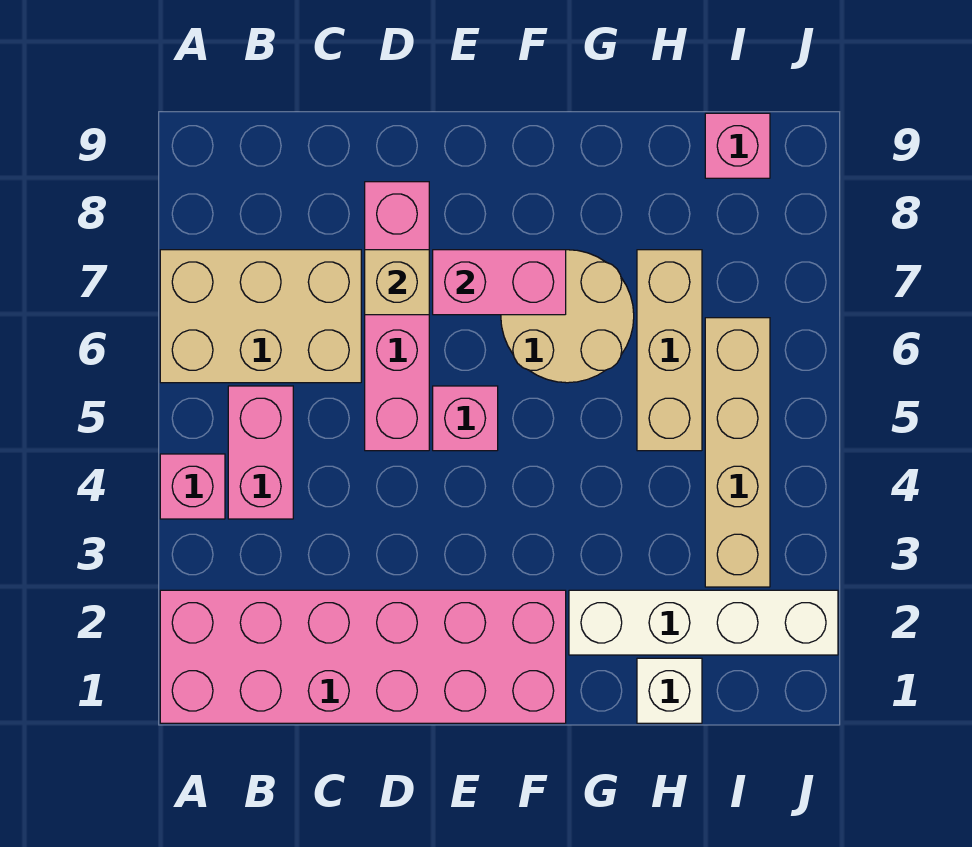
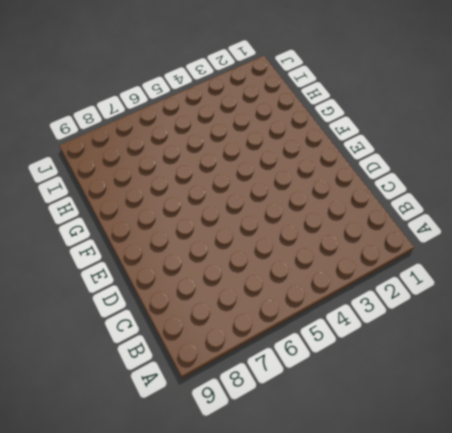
none -> pink 2x6 brick [160,590,566,723]
none -> pink 1x1 brick [160,454,225,519]
none -> tan 2x3 brick [160,250,361,383]

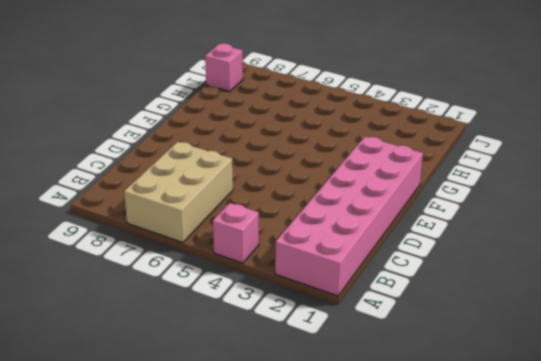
none -> pink 1x2 brick [228,386,293,519]
none -> pink 1x4 brick [365,182,429,451]
none -> pink 1x1 brick [433,386,498,451]

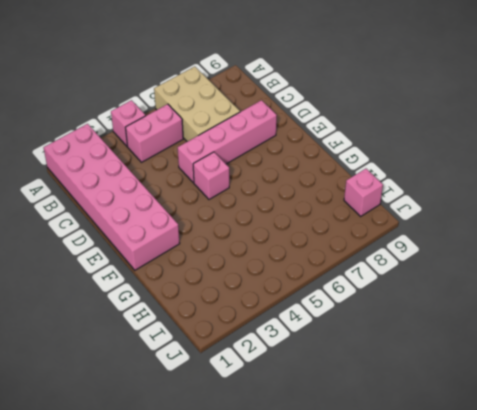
none -> tan 2x2 round brick [501,250,634,383]
none -> white 1x4 brick [569,590,838,655]
none -> white 1x1 brick [637,658,702,723]

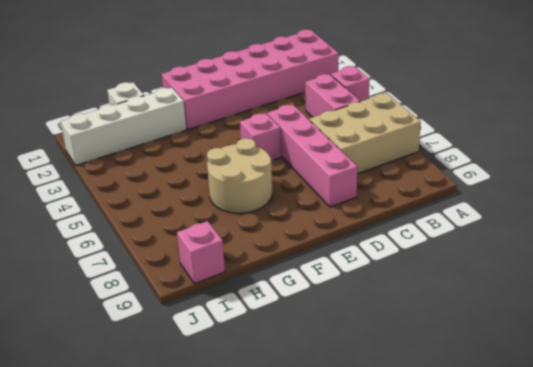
none -> tan 1x3 brick [637,250,702,451]
none -> tan 1x4 brick [705,318,770,587]
none -> tan 1x1 brick [365,250,429,315]

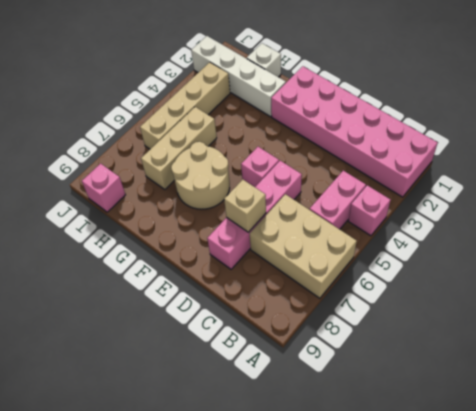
none -> pink 1x2 brick [433,250,566,315]

